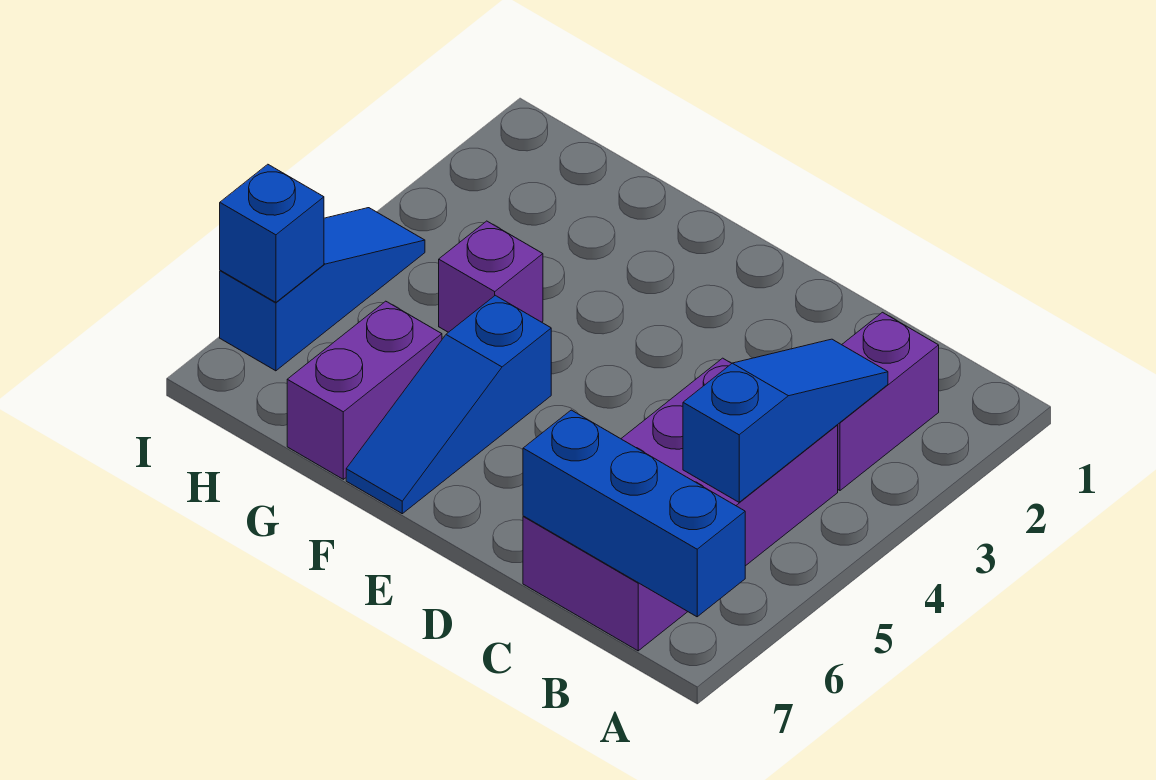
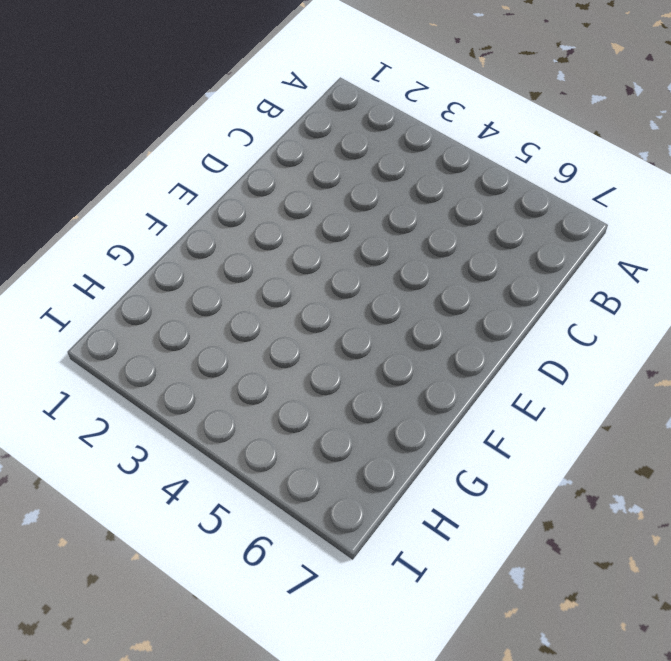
none -> purple 1x2 brick [838,312,939,490]
none -> purple 2x4 brick [523,358,838,651]

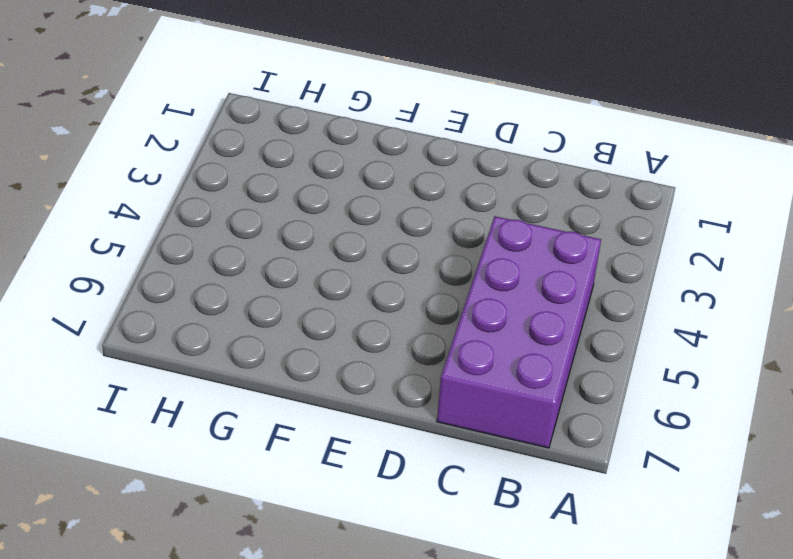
none -> purple 1x2 brick [838,312,939,490]
none -> blue 1x3 slope [346,295,551,514]

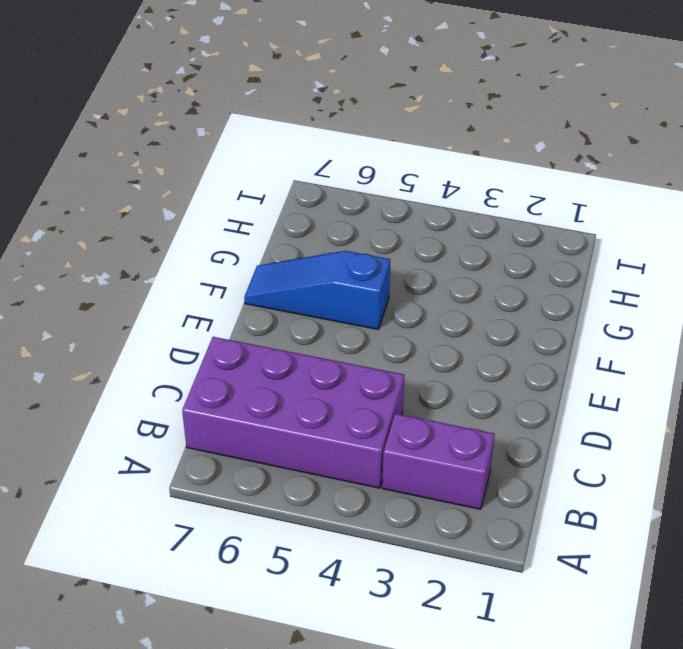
none -> purple 1x1 brick [439,221,543,332]
none -> purple 1x2 brick [287,301,442,479]

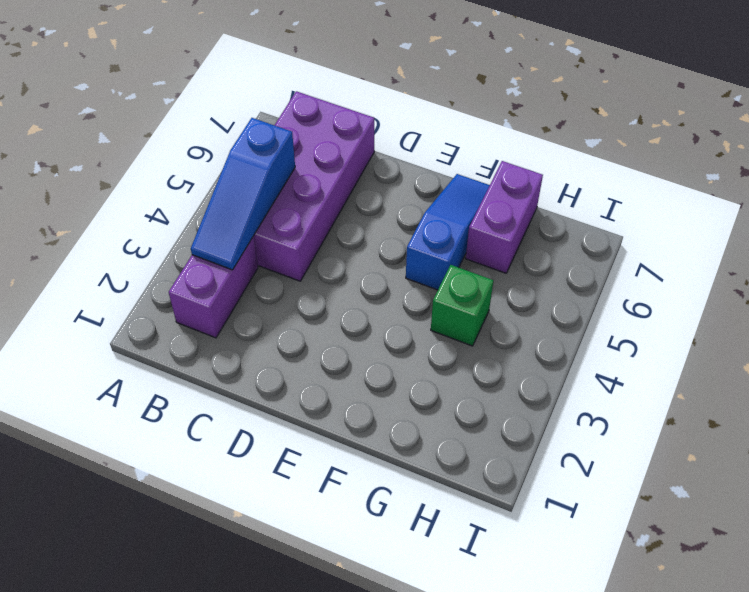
green 1x1 brick [431,265,493,346] -> purple 1x1 brick [439,221,543,332]
none -> blue 1x3 slope [220,208,425,371]
none -> blue 1x3 brick [523,410,745,617]

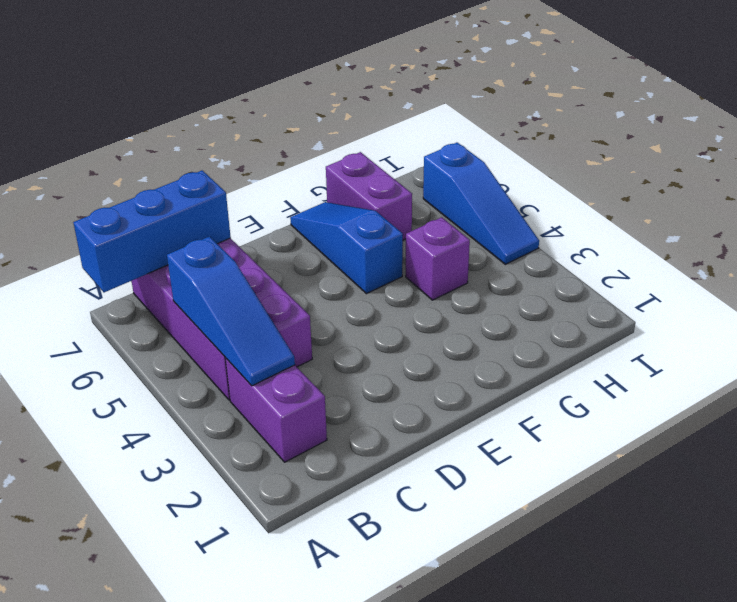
none -> blue 1x1 brick [220,164,324,302]

